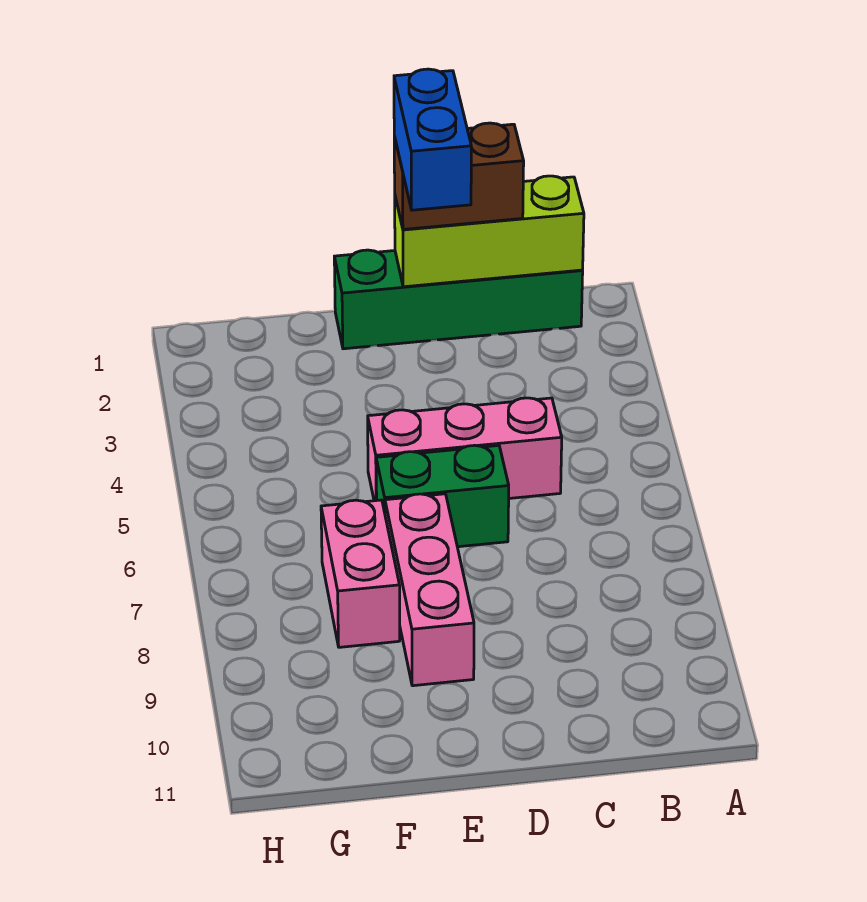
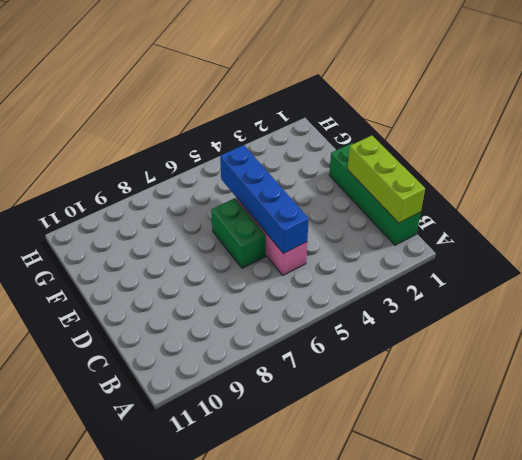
blue 1x4 brick [220,145,309,254] -> none
none -> pink 1x3 brick [385,494,474,686]
none -> pink 1x2 brick [321,500,400,647]

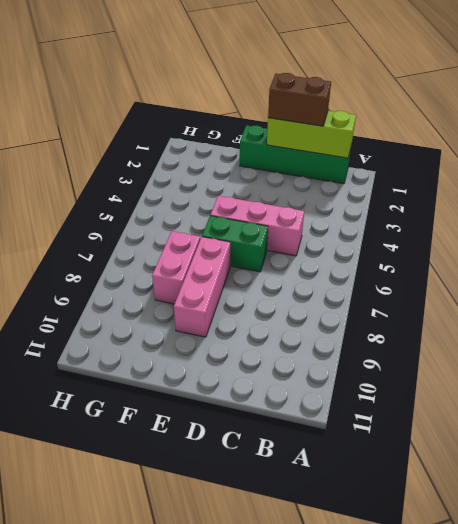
none -> blue 1x2 brick [394,69,471,210]

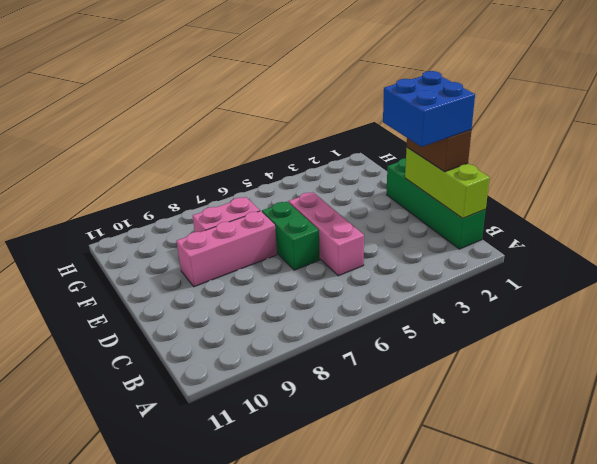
blue 2x2 brick [383,71,475,147] -> blue 1x2 brick [394,69,471,210]

